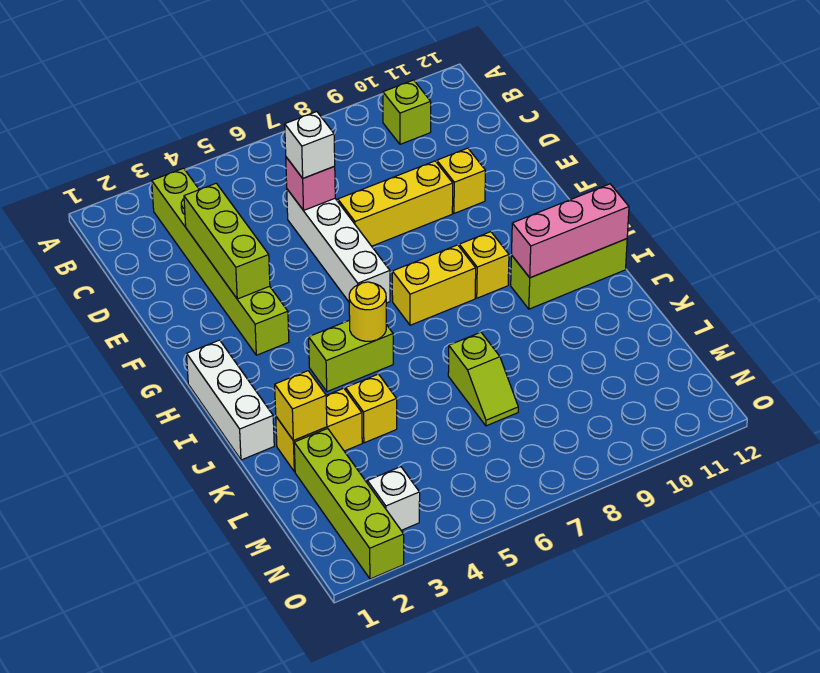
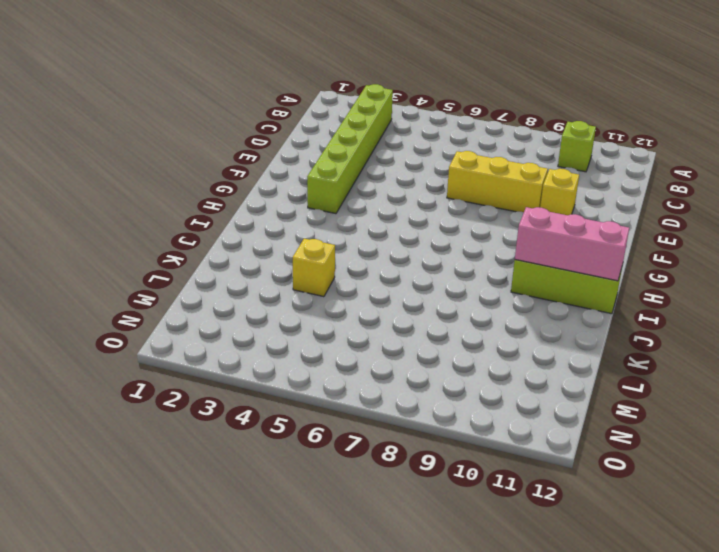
none -> white 1x4 brick [287,189,390,303]
none -> white 1x3 brick [187,340,274,460]
none -> yellow 1x2 brick [392,245,476,325]

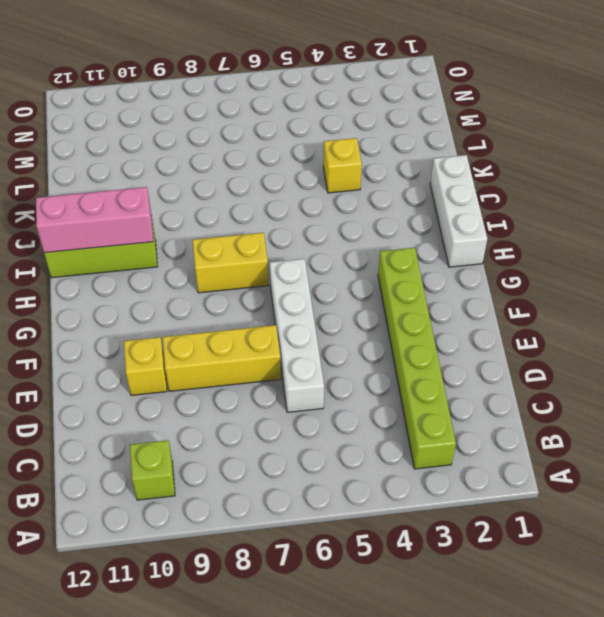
none -> yellow 1x1 brick [459,232,509,298]
none -> lime 1x2 brick [309,320,393,392]
none -> yellow 1x2 brick [276,388,362,472]

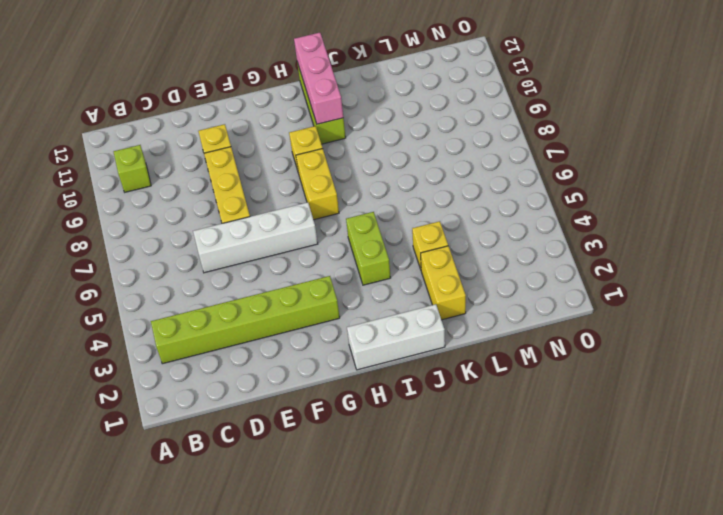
none -> lime 1x2 slope [448,332,518,426]
none -> lime 1x4 brick [294,428,404,579]
none -> white 1x1 brick [367,467,420,530]

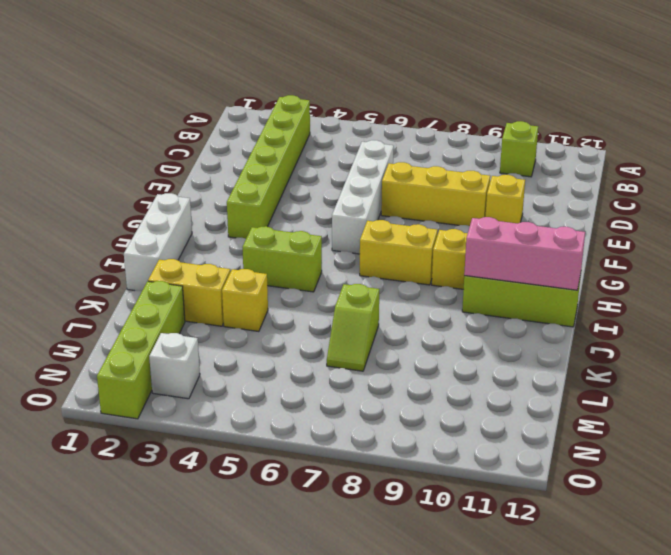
none -> lime 1x3 brick [184,183,270,299]
none -> pink 1x1 brick [286,157,335,210]
none -> yellow 1x1 round brick [349,282,386,341]

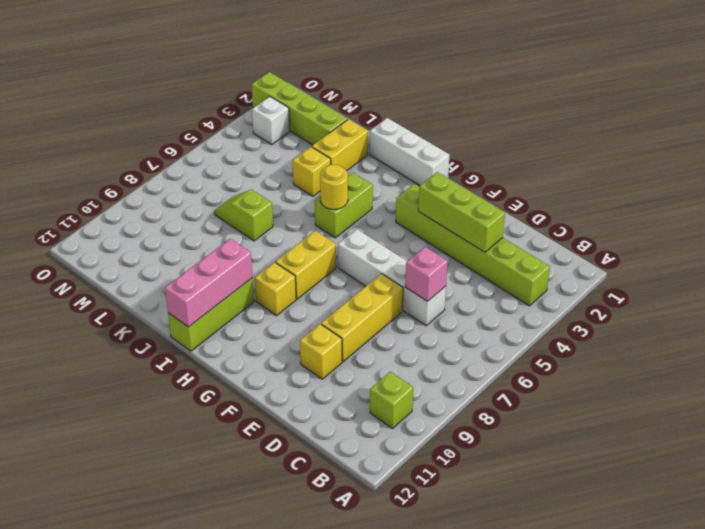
none -> yellow 1x1 brick [275,371,327,441]
none -> white 1x1 brick [285,112,335,178]

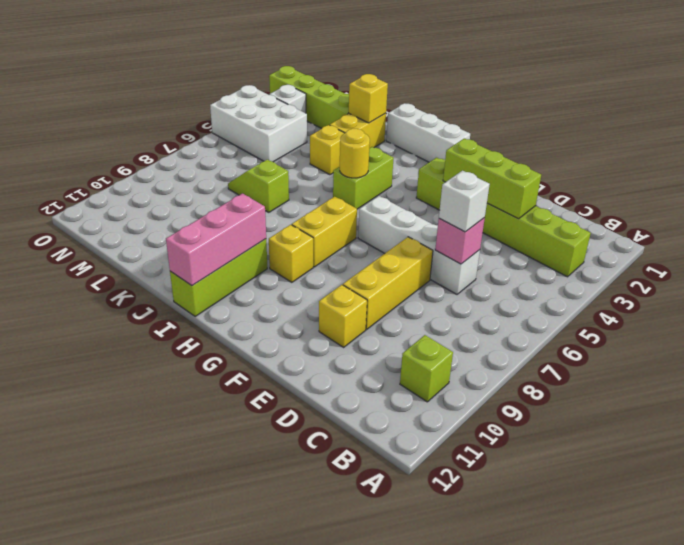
white 2x3 brick [210,85,307,162] -> none

